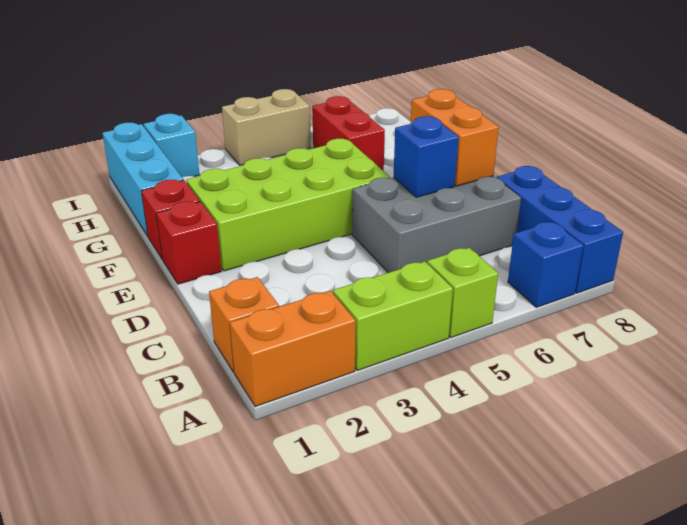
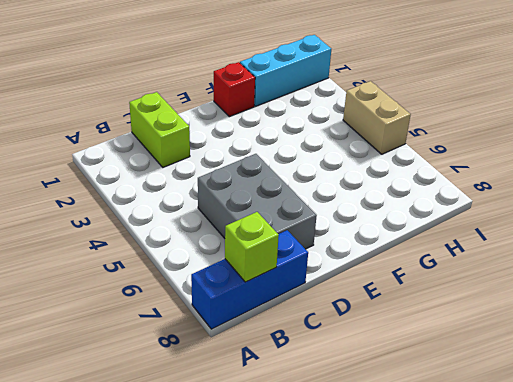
lime 1x1 brick [225,212,279,282] -> lime 1x1 brick moved to [427,248,498,338]
lime 1x2 brick [129,92,190,167] -> lime 1x2 brick moved to [333,261,453,371]
none -> orange 1x2 brick [230,291,355,407]
none -> blue 1x1 brick [508,222,583,307]
none -> orange 1x1 brick [209,277,279,372]

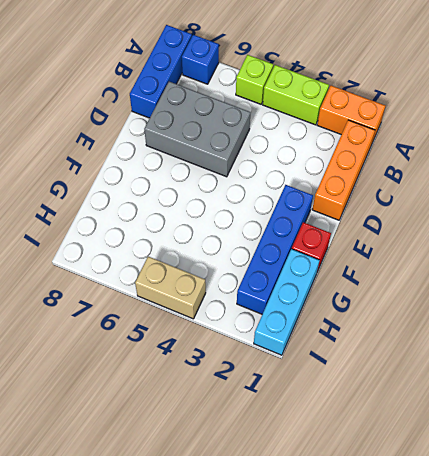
orange 1x3 brick [312,120,375,220] -> orange 1x1 brick [209,277,279,372]
blue 1x4 brick [237,185,313,314] -> lime 2x4 brick [186,139,390,271]
none -> red 1x1 brick [156,201,221,284]
none -> red 1x2 brick [312,96,385,171]
none -> cyan 1x1 brick [144,114,200,177]

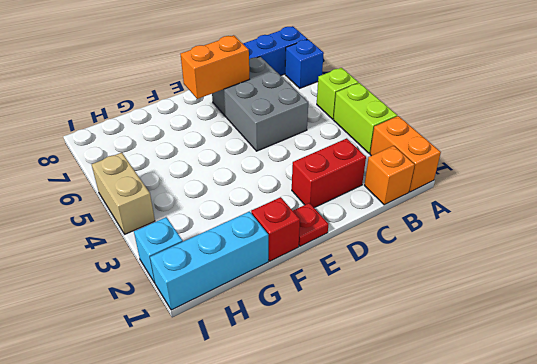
red 1x2 brick [292,138,366,208] -> red 1x2 brick moved to [312,96,385,171]
red 1x1 plate [293,203,328,246] -> red 1x1 brick [156,201,221,284]
none -> lime 2x4 brick [186,139,390,271]
none -> blue 1x1 brick [393,116,459,197]

